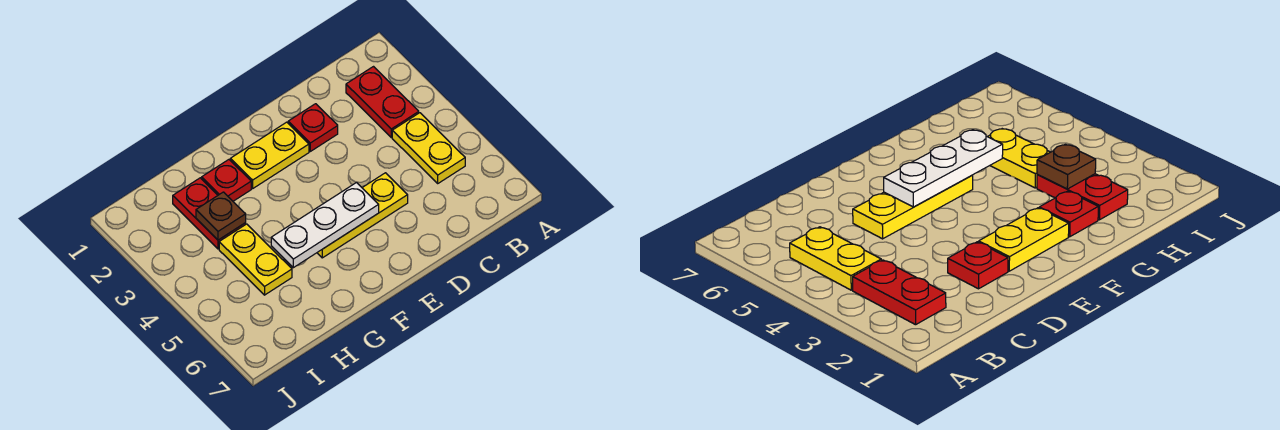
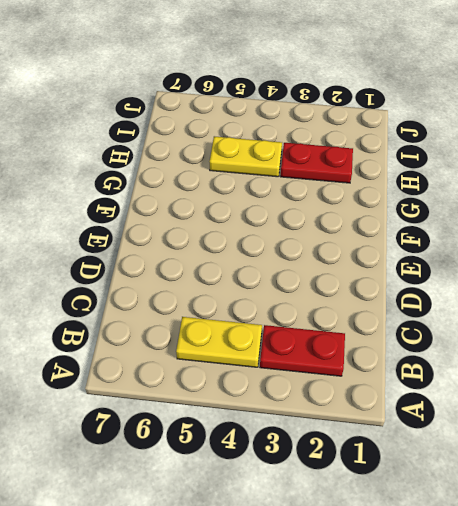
none -> red 1x1 plate [288,104,338,151]
none -> yellow 1x3 plate [317,173,408,258]

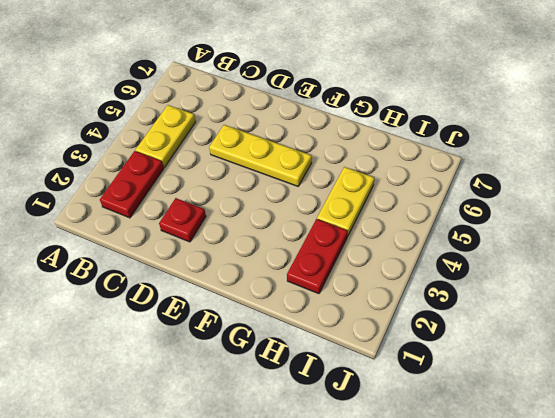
none -> yellow 1x2 plate [230,122,309,188]
none -> red 1x1 plate [202,160,251,201]

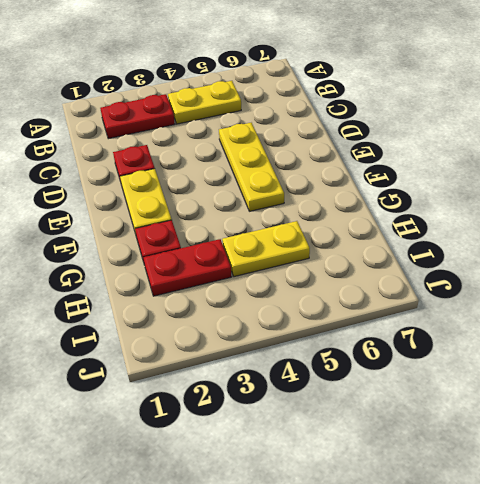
none -> white 1x3 plate [271,183,379,268]
none -> brown 1x1 plate [196,192,246,240]

